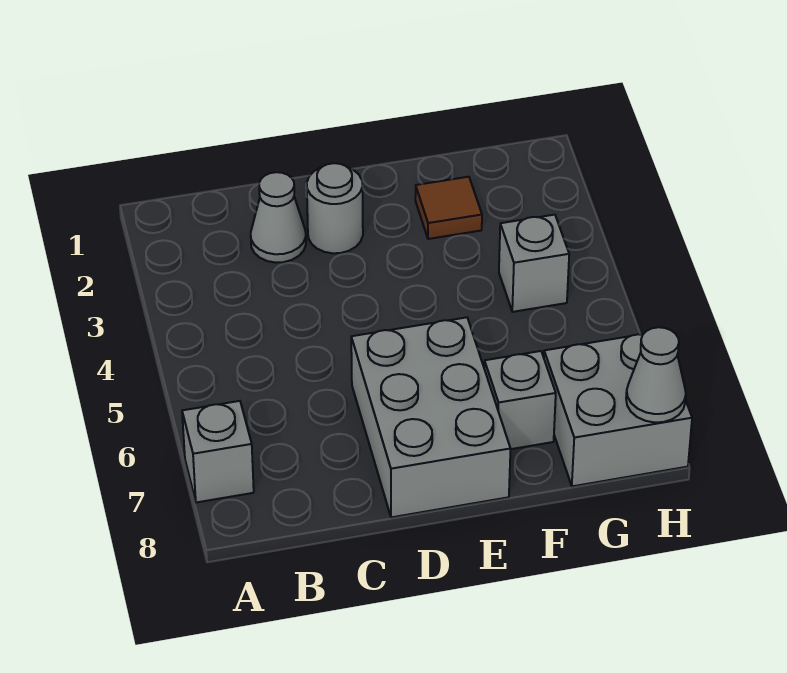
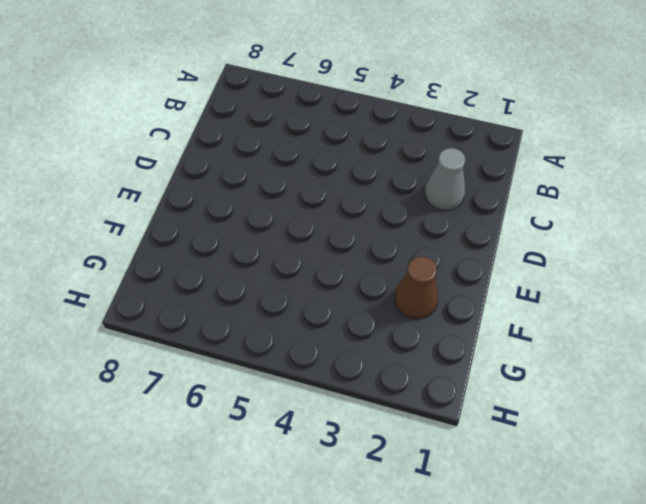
brown 1x1 cone [395,257,438,319] -> brown 1x1 tile [415,177,482,239]
none -> grey 1x1 brick [182,401,254,502]
none -> grey 1x1 round brick [307,163,363,253]

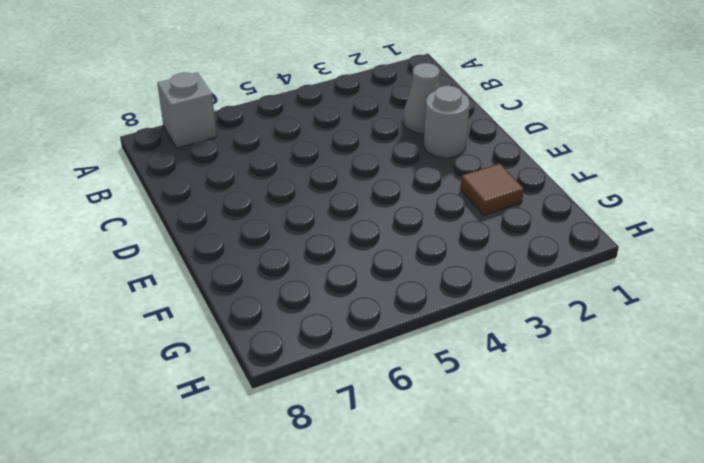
none -> grey 2x3 brick [351,317,510,517]
none -> grey 1x1 brick [484,351,556,449]

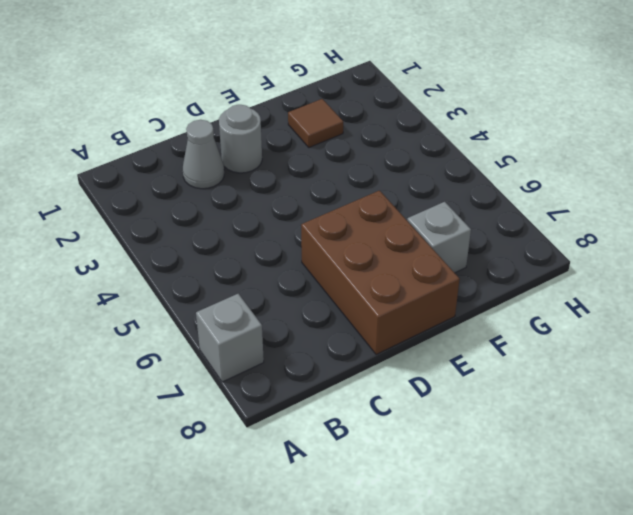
brown 2x3 brick [301,191,460,355] -> grey 2x3 brick [351,317,510,517]
none -> grey 1x1 brick [499,215,569,312]
none -> grey 2x2 brick [544,334,692,486]

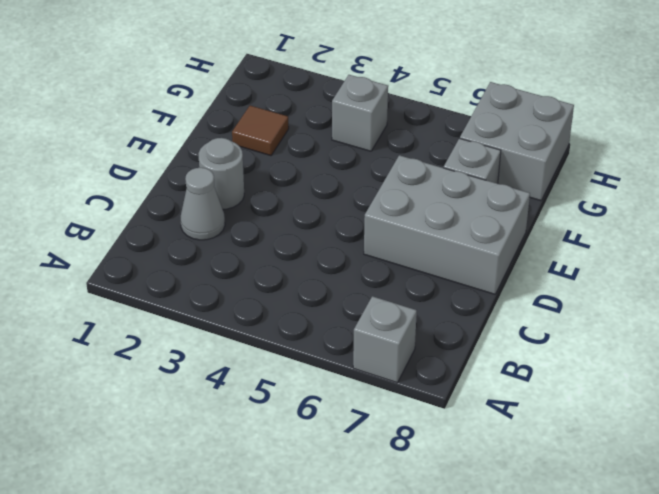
none -> grey 1x1 cone [626,327,686,422]

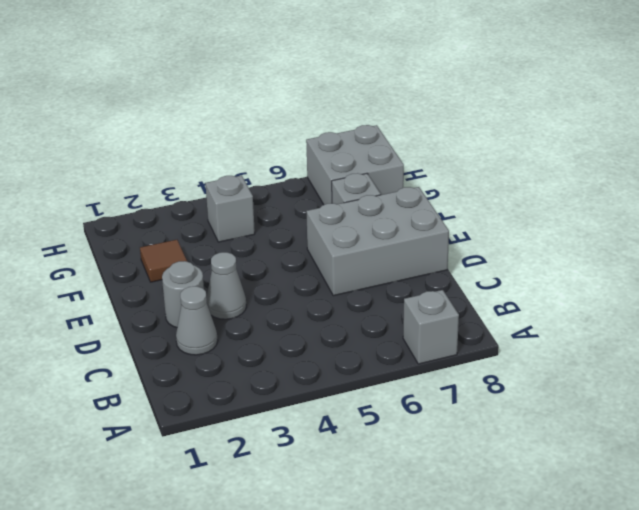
grey 1x1 cone [206,252,246,319] -> grey 1x1 cone moved to [626,327,686,422]

